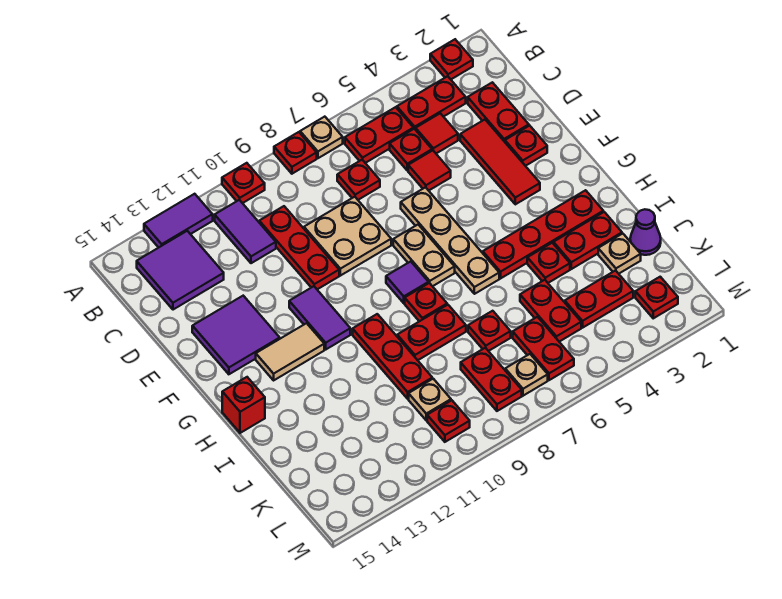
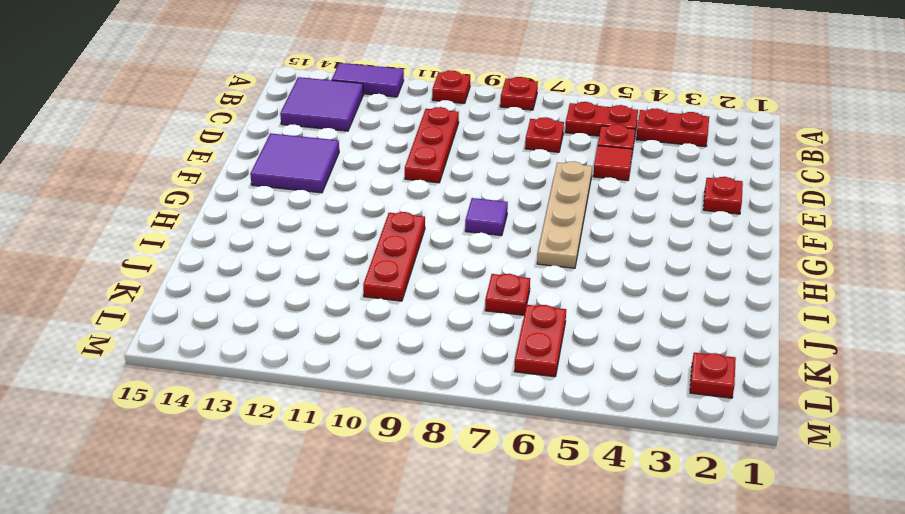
none -> red 1x1 plate [430,39,473,79]
none -> tan 1x1 plate [300,117,343,158]
none -> purple 1x2 tile [215,200,276,263]
none -> red 1x2 plate [468,82,529,142]

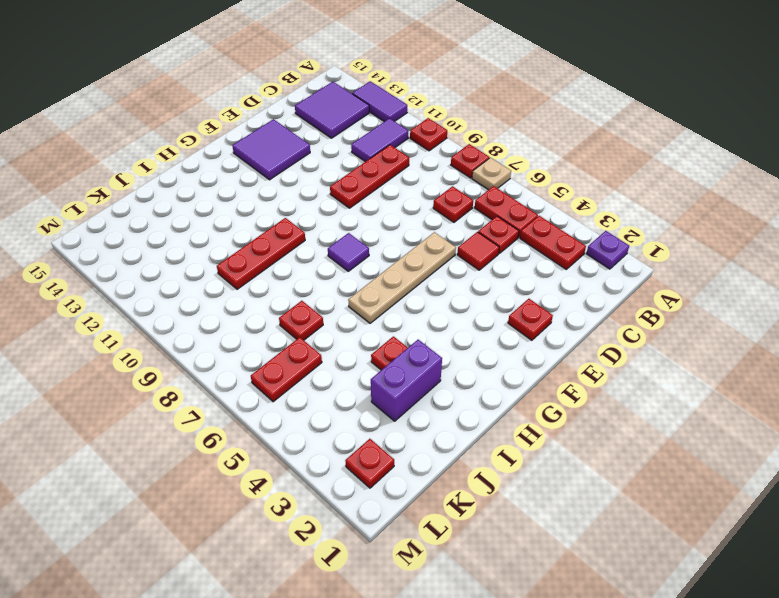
purple 1x1 plate [586,231,629,269] -> red 1x1 plate [430,39,473,79]
purple 1x2 brick [371,340,442,421] -> red 1x2 plate [554,212,622,269]
none -> red 1x2 plate [468,82,529,142]
none -> red 1x1 tile [416,113,458,153]
none -> red 1x3 tile [460,120,540,204]
none -> tan 2x2 plate [304,197,391,276]

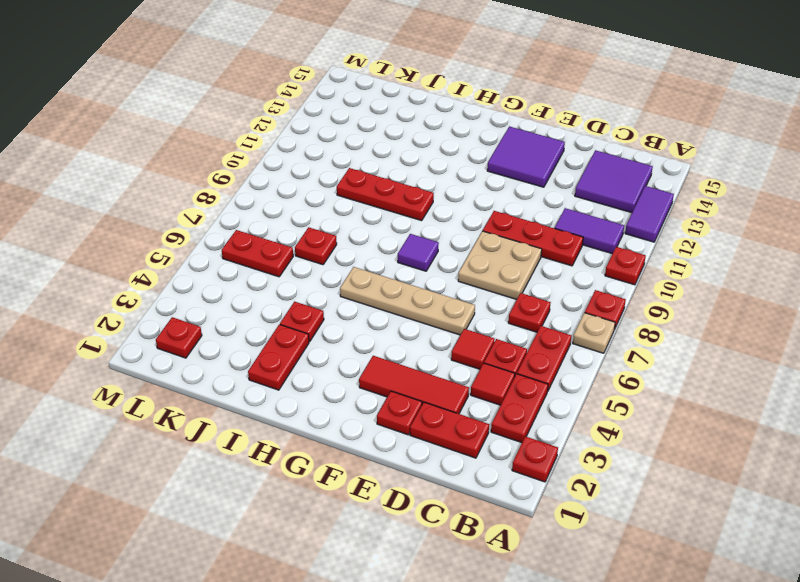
none -> tan 1x2 plate [393,225,455,286]
none -> purple 1x2 tile [289,286,350,349]
none -> tan 1x2 tile [256,323,324,380]
none -> red 1x4 plate [483,190,603,278]

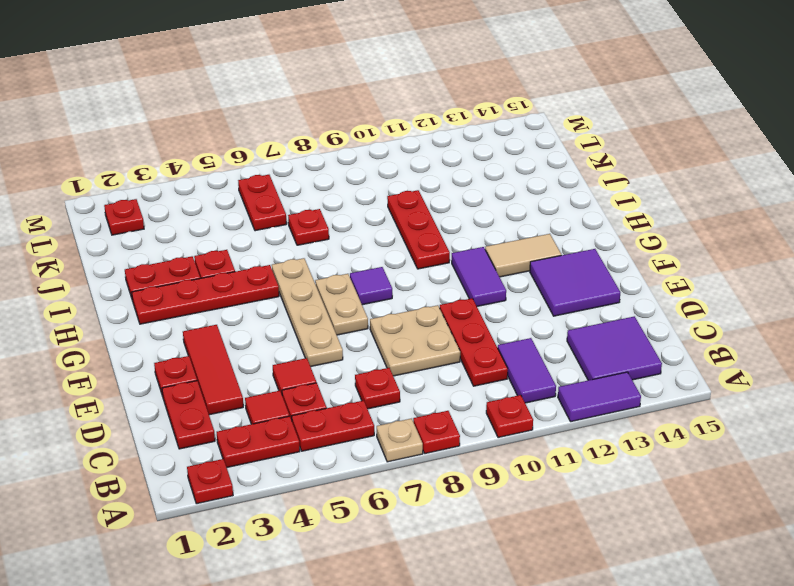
none -> red 1x1 plate [405,283,447,321]
none -> red 1x1 brick [222,377,265,433]
none -> red 1x2 plate [397,305,466,360]
none -> purple 1x1 cone [630,209,661,255]

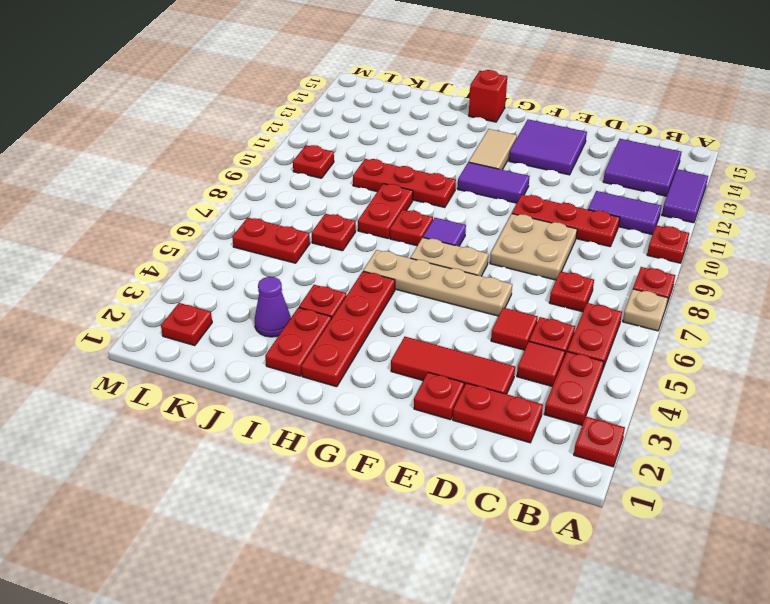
purple 1x1 cone [255,277,291,337] -> purple 1x1 cone moved to [630,209,661,255]
none -> tan 1x1 plate [598,234,641,274]
none -> red 1x2 plate [520,280,581,342]
none -> red 1x2 plate [565,271,633,328]
none -> red 1x2 plate [461,348,522,411]

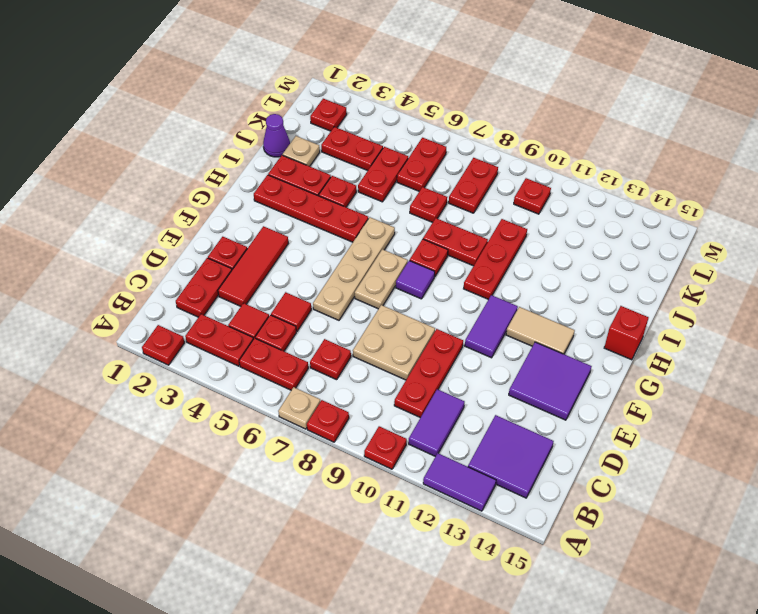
none -> tan 1x1 plate [409,379,451,420]
none -> tan 1x1 plate [505,354,548,396]

